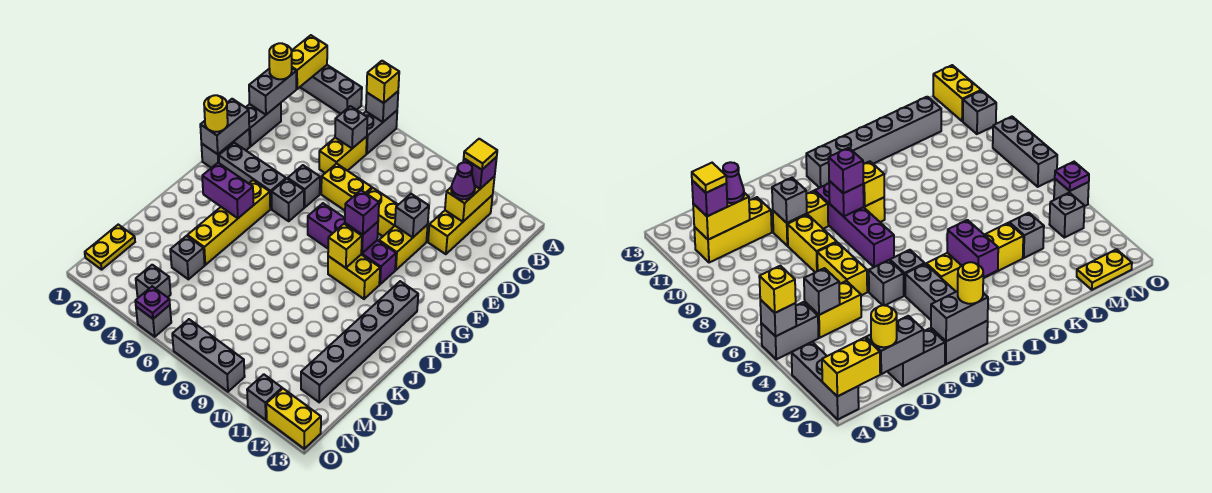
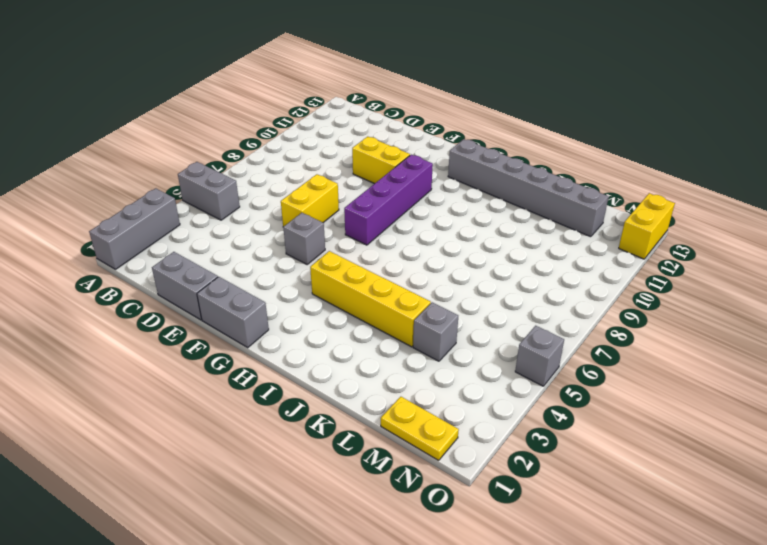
none -> yellow 1x3 brick [428,195,493,254]
none -> yellow 1x2 brick [319,136,367,173]
none -> yellow 1x2 brick [366,188,398,236]
none -> grey 1x3 brick [219,143,286,209]

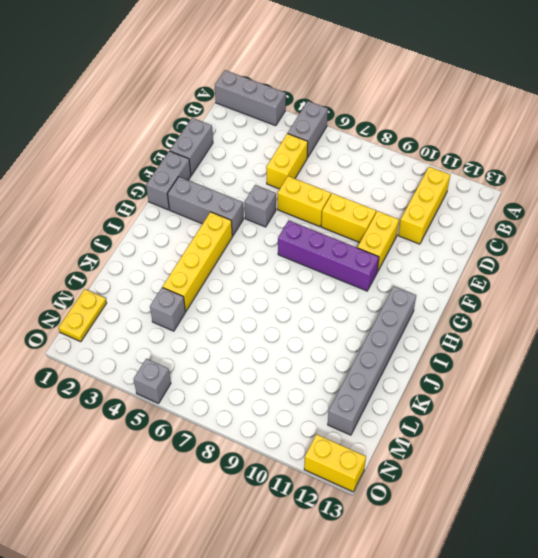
none -> grey 1x1 brick [272,179,304,221]
none -> yellow 1x2 brick [328,255,380,299]
none -> grey 1x1 brick [136,265,171,297]
none -> grey 1x3 brick [172,319,245,392]

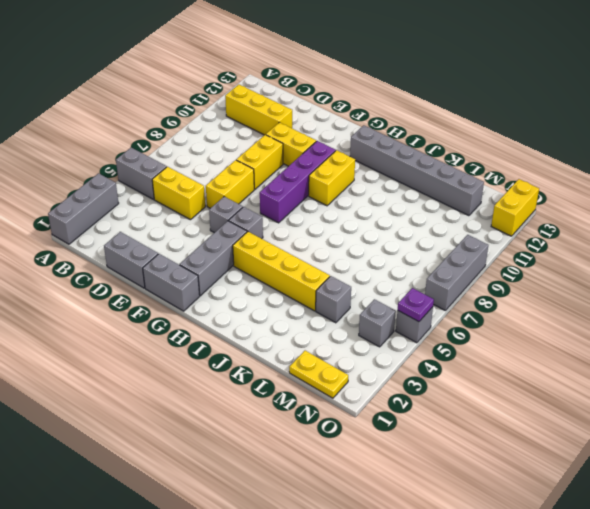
none -> grey 1x1 brick [247,374,282,420]
none -> yellow 1x2 brick [292,35,327,89]
none -> grey 1x1 brick [366,92,398,122]
none -> yellow 1x2 brick [445,176,495,222]

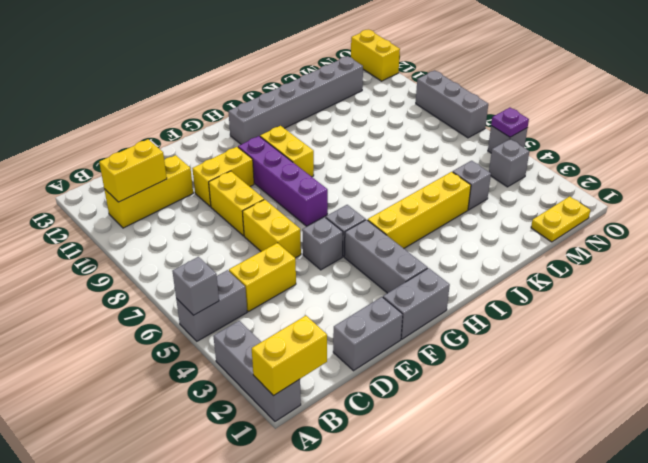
none -> grey 1x1 brick [247,374,282,420]
none -> grey 1x2 brick [249,68,296,115]
none -> grey 1x1 brick [335,106,368,148]
none -> grey 1x1 brick [395,194,429,237]

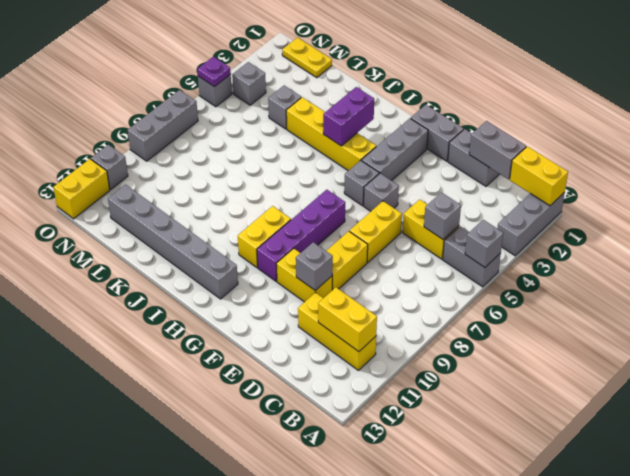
none -> grey 1x2 brick [200,99,249,154]
none -> purple 1x1 brick [345,222,378,253]
none -> yellow 1x1 brick [328,224,362,268]
none -> yellow 1x1 brick [367,61,399,103]

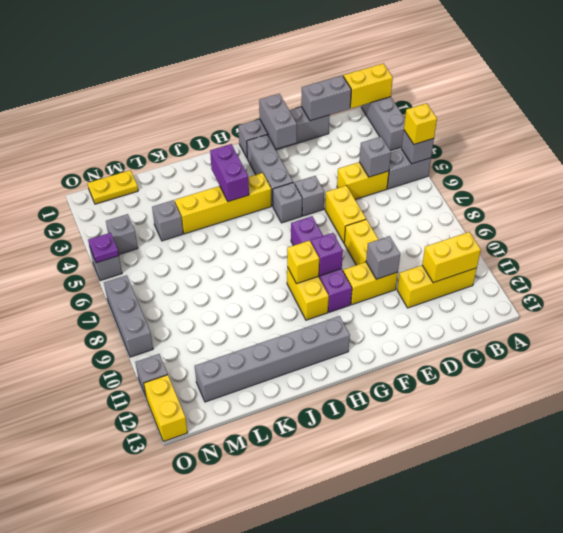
grey 1x2 brick [259,94,297,149] -> grey 1x2 brick turned to [200,99,249,154]
none -> purple 1x1 brick [463,157,497,189]
none -> yellow 1x1 round brick [269,43,292,79]
none -> purple 1x1 cone [451,163,475,199]
none -> yellow 1x1 round brick [204,95,228,132]

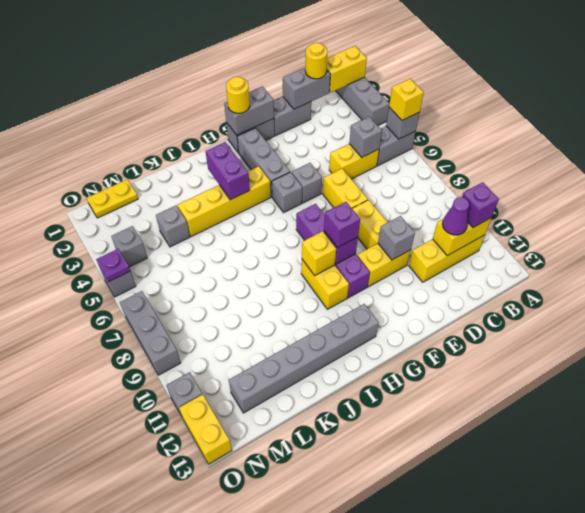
none -> yellow 1x1 tile [464,139,497,170]

